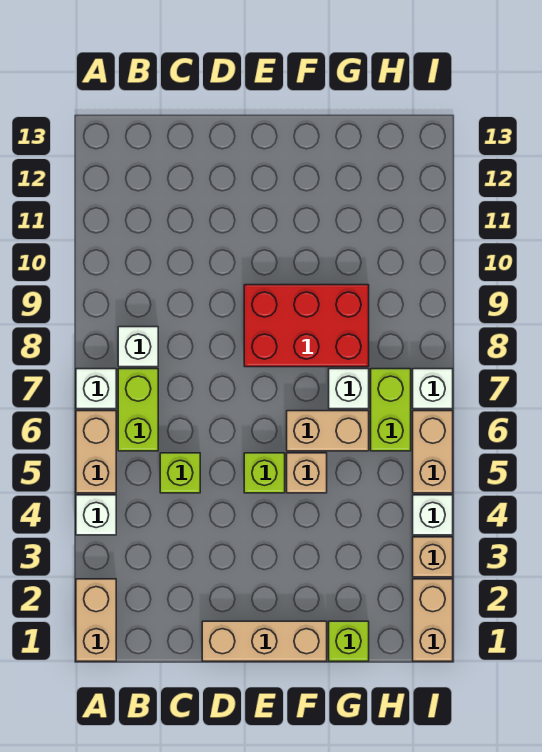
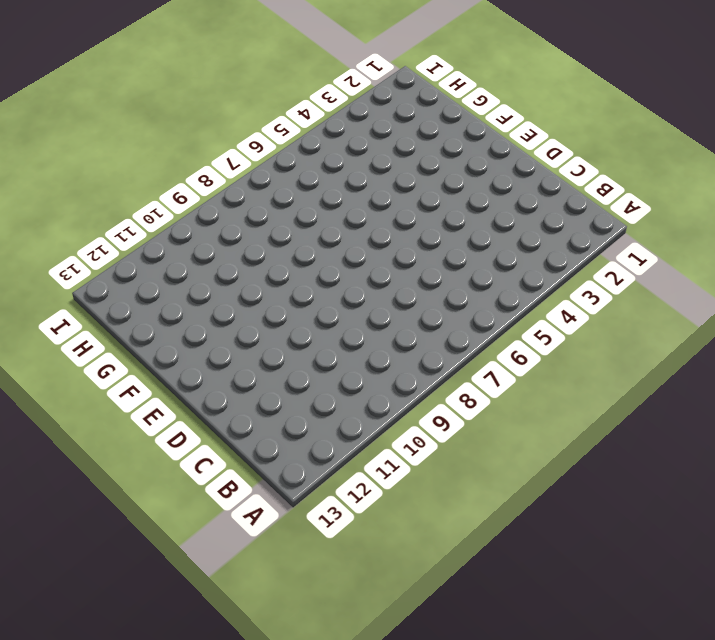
none -> tan 1x2 brick [76,579,116,661]
none -> white 1x1 brick [76,495,116,535]
none -> tan 1x2 brick [76,411,116,493]

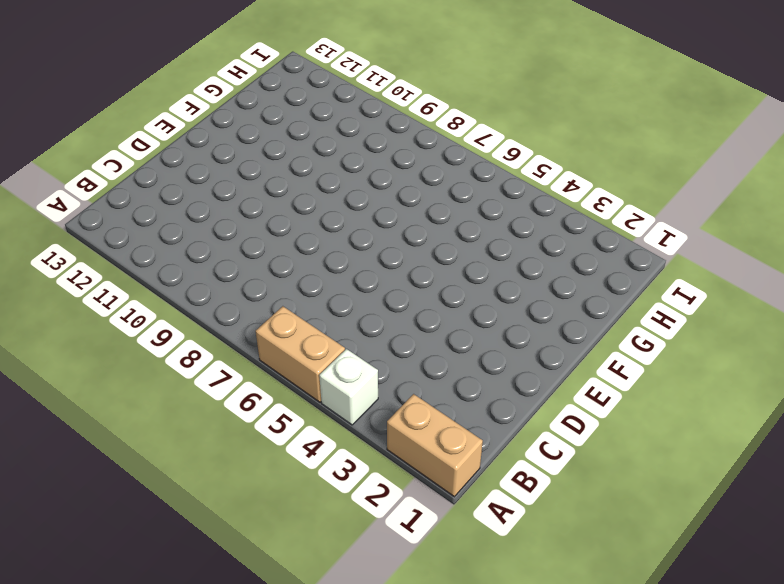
none -> white 1x1 brick [76,369,116,409]
none -> lime 1x2 brick [118,369,158,451]
none -> white 1x1 brick [118,327,158,367]

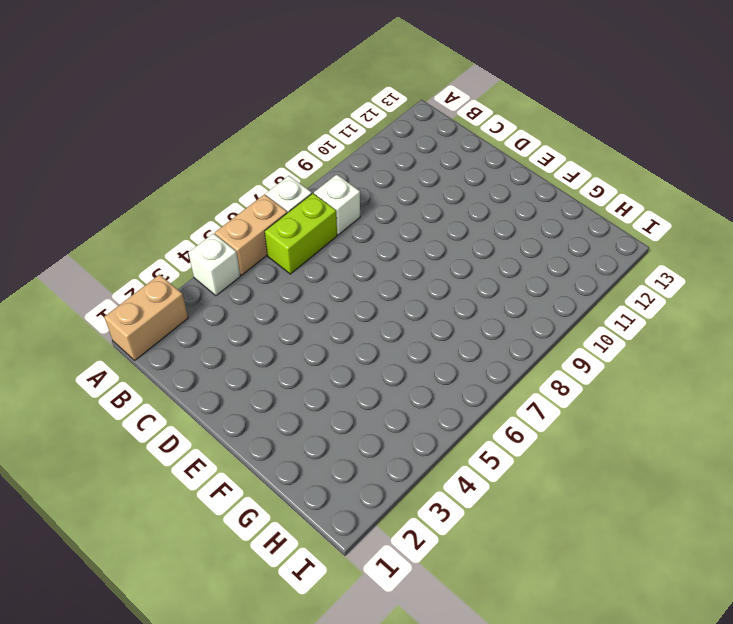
none -> lime 1x1 brick [160,453,200,493]
none -> tan 1x3 brick [202,621,327,661]
none -> lime 1x1 brick [244,453,285,493]

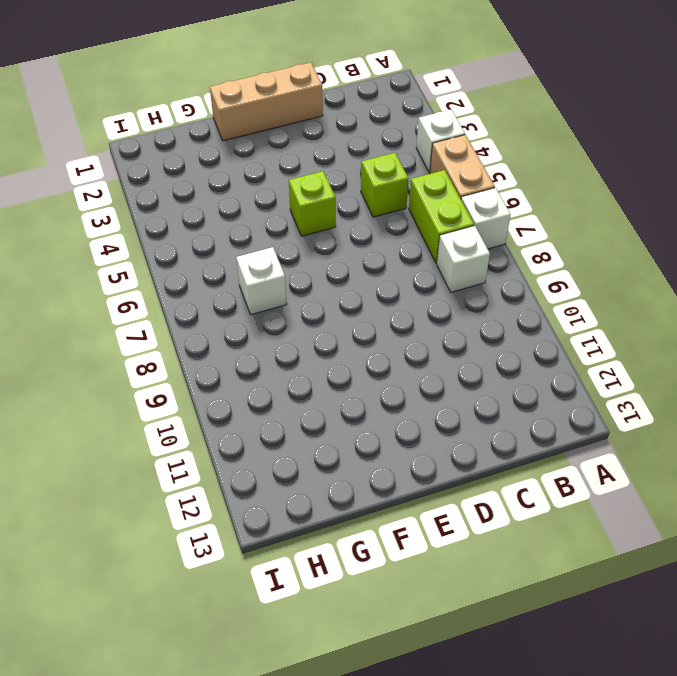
none -> tan 1x2 brick [76,579,116,661]
none -> red 2x3 brick [244,285,369,367]
none -> tan 1x1 brick [287,453,327,493]

